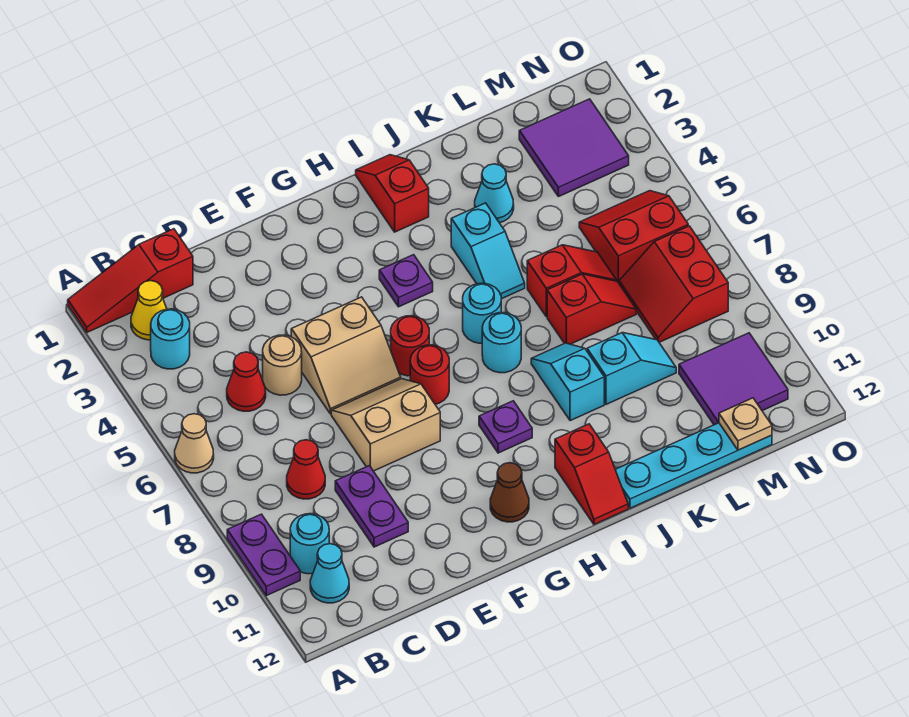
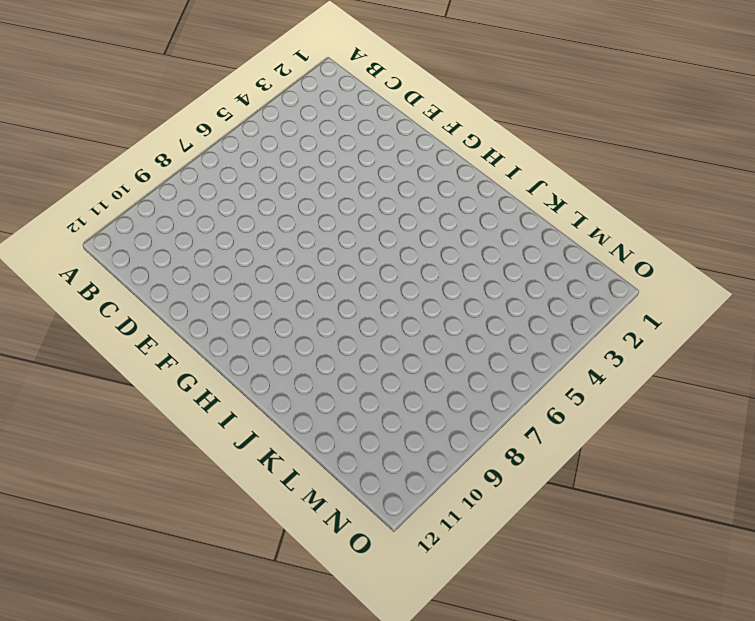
none -> red 1x3 slope [68,229,193,332]
none -> tan 1x1 cone [175,414,214,473]
none -> purple 1x2 plate [227,514,300,596]
none -> yellow 1x1 cone [131,281,167,340]

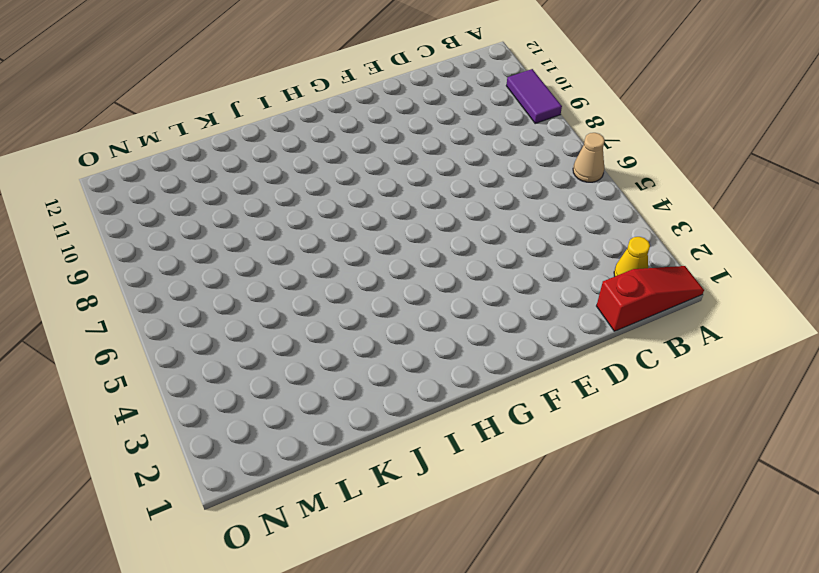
purple 1x2 tile [506,69,562,123] -> purple 1x2 plate [227,514,300,596]
none -> cyan 1x1 round brick [151,309,190,369]
none -> cyan 1x1 round brick [290,514,329,574]
none -> cyan 1x1 cone [310,544,349,603]
none -> red 1x1 cone [227,352,266,411]

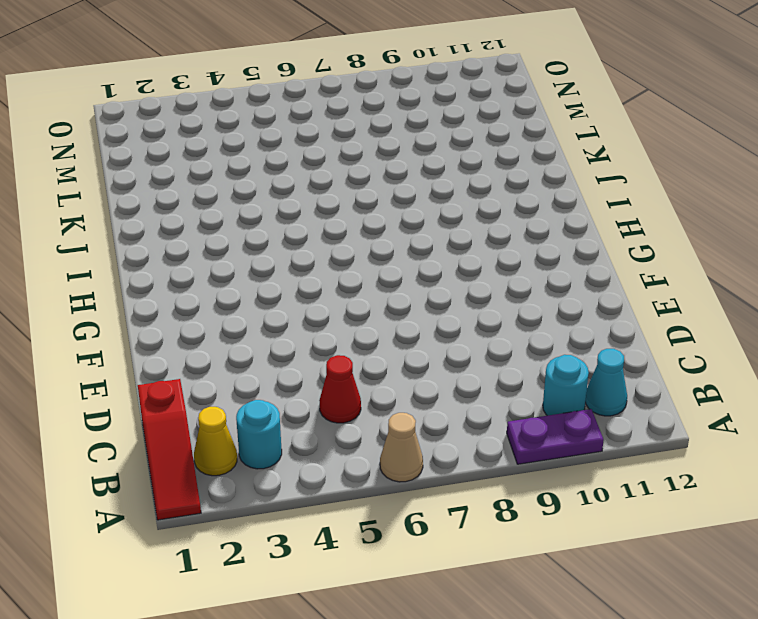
none -> red 1x1 cone [287,440,325,499]
none -> tan 1x1 round brick [263,335,302,395]
none -> purple 1x2 plate [335,466,408,547]
none -> tan 2x2 slope [291,297,401,414]

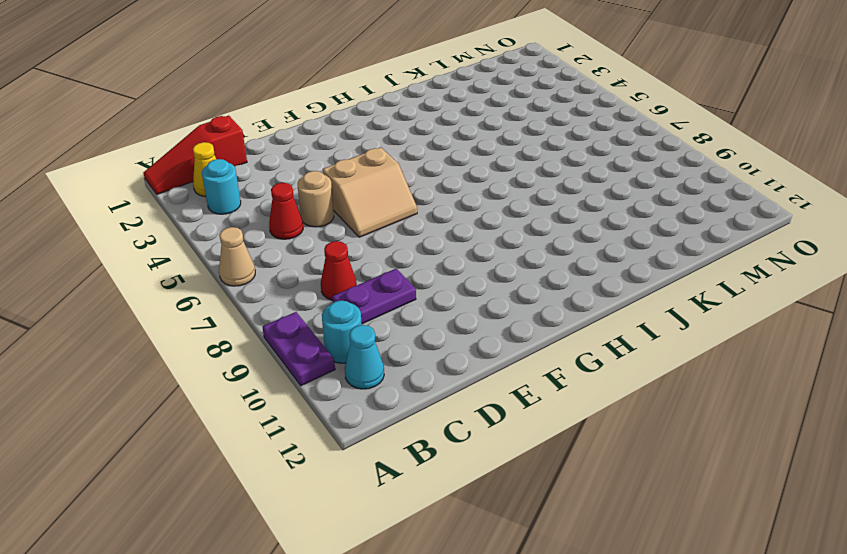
purple 1x2 plate [332,269,416,324] -> purple 1x2 plate turned to [335,466,408,547]
none -> tan 2x2 slope [331,379,440,471]
none -> red 1x1 round brick [391,316,429,376]
none -> red 1x1 round brick [410,345,449,404]
none -> brown 1x1 cone [490,463,529,522]

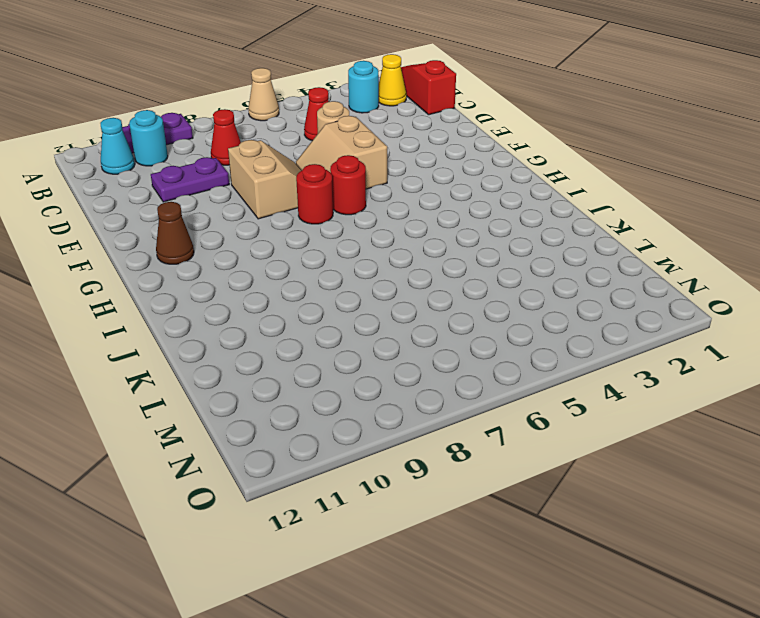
none -> purple 1x1 plate [379,255,433,307]
none -> purple 1x1 plate [479,401,532,453]
none -> red 1x2 slope [356,155,429,232]
none -> cyan 1x1 round brick [463,283,501,343]

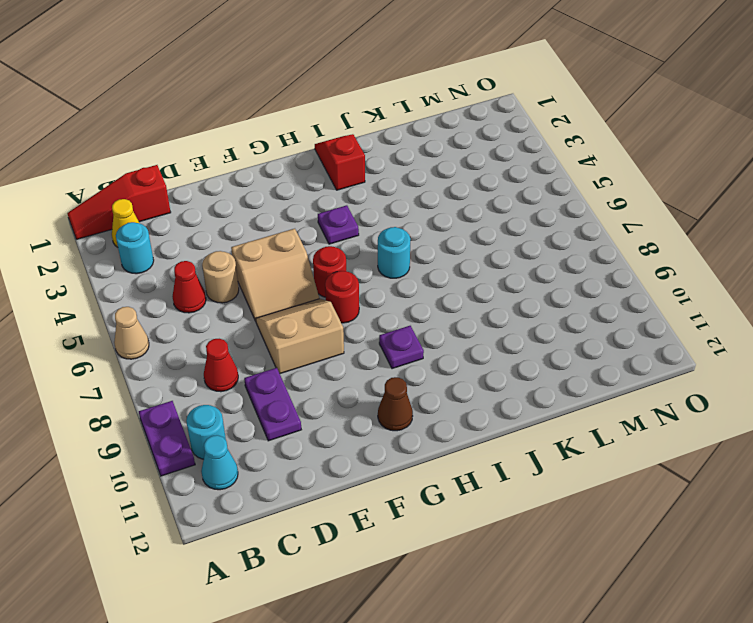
none -> cyan 1x1 round brick [482,313,521,373]
none -> red 1x2 slope [555,424,628,524]
none -> cyan 1x2 slope [451,203,525,299]
none -> cyan 1x2 slope [531,343,604,421]

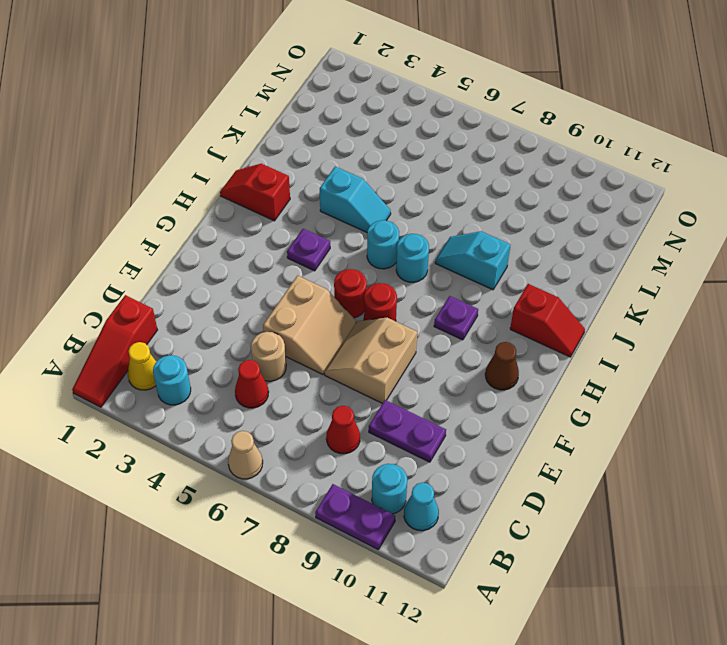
none -> cyan 1x4 plate [615,423,772,508]
none -> cyan 1x1 cone [475,164,514,223]
none -> red 1x2 slope [527,245,617,317]
none -> red 1x2 slope [547,274,636,344]

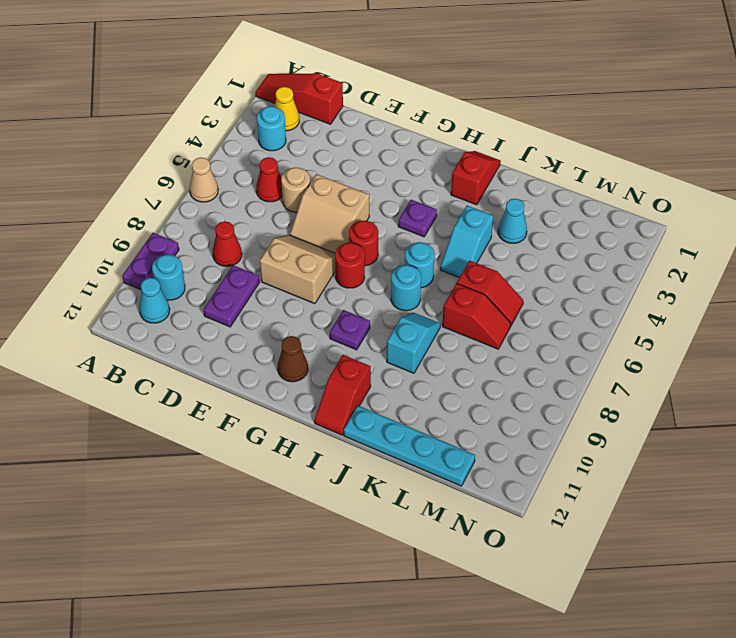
none -> cyan 1x2 slope [587,333,676,404]
none -> purple 2x2 tile [519,99,629,197]
none -> red 2x2 slope [579,191,688,283]
none -> red 2x2 slope [619,226,728,342]

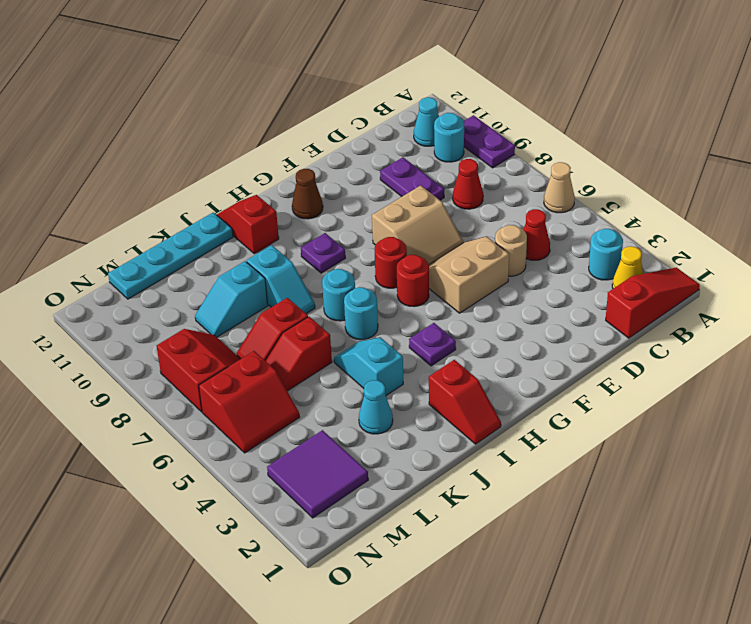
none -> purple 2x2 tile [679,333,788,425]
none -> tan 1x1 plate [719,398,772,450]

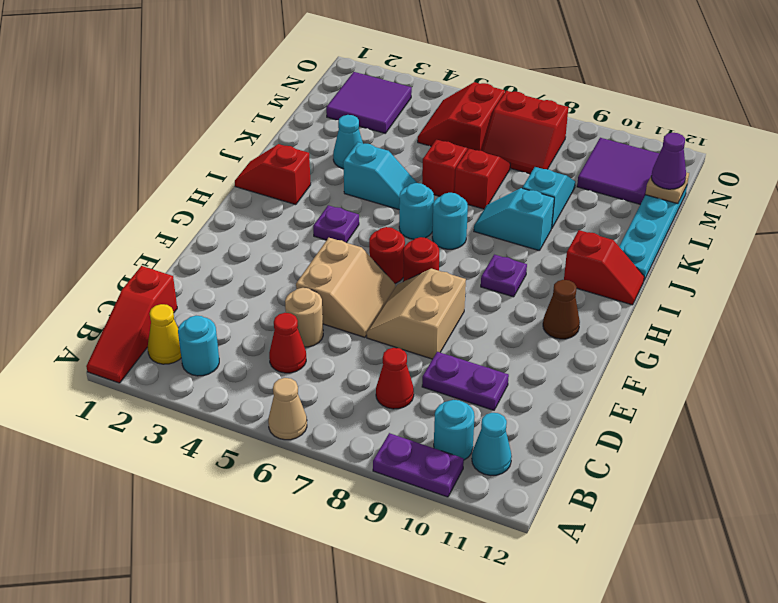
purple 1x1 cone [651,133,686,189] -> none

